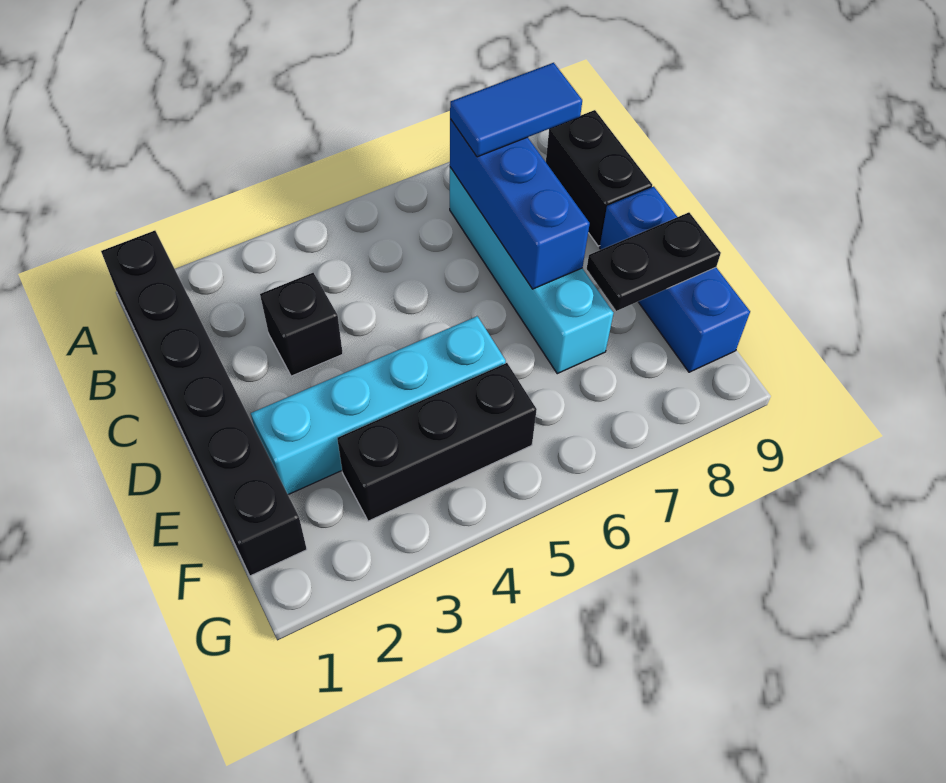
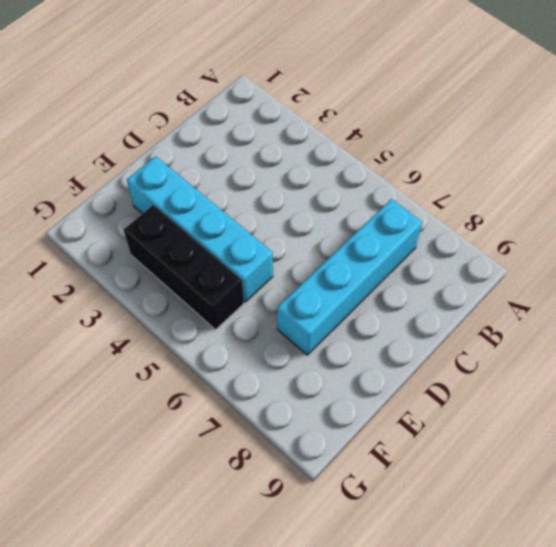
none -> black 1x6 brick [101,231,307,576]
none -> black 1x2 brick [546,110,652,246]

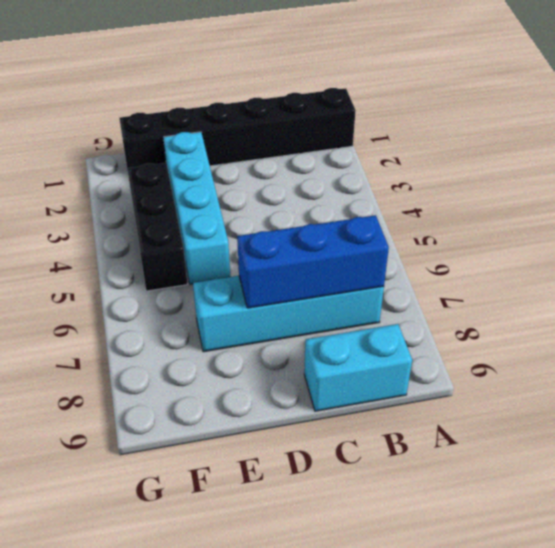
cyan 1x2 brick [304,324,412,411] -> black 1x2 brick [546,110,652,246]
none -> black 1x1 brick [260,273,343,376]
none -> blue 1x3 brick [600,187,750,372]

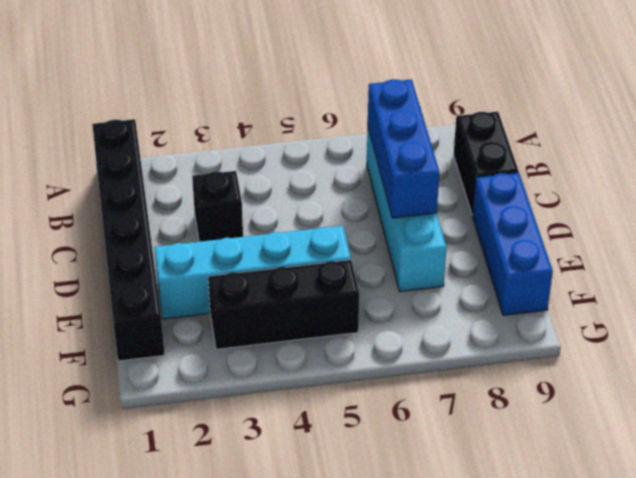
none -> black 1x2 plate [587,212,721,311]
none -> blue 1x2 tile [450,63,582,157]

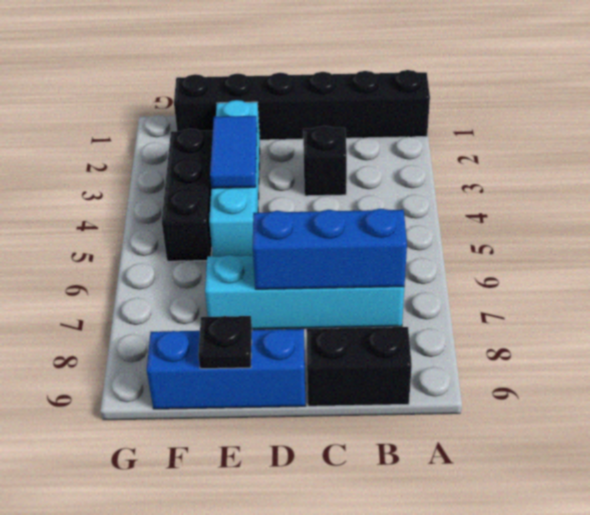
blue 1x2 tile [210,116,257,188] -> blue 1x2 tile moved to [450,63,582,157]
black 1x1 plate [198,316,252,369] -> black 1x2 plate [587,212,721,311]

